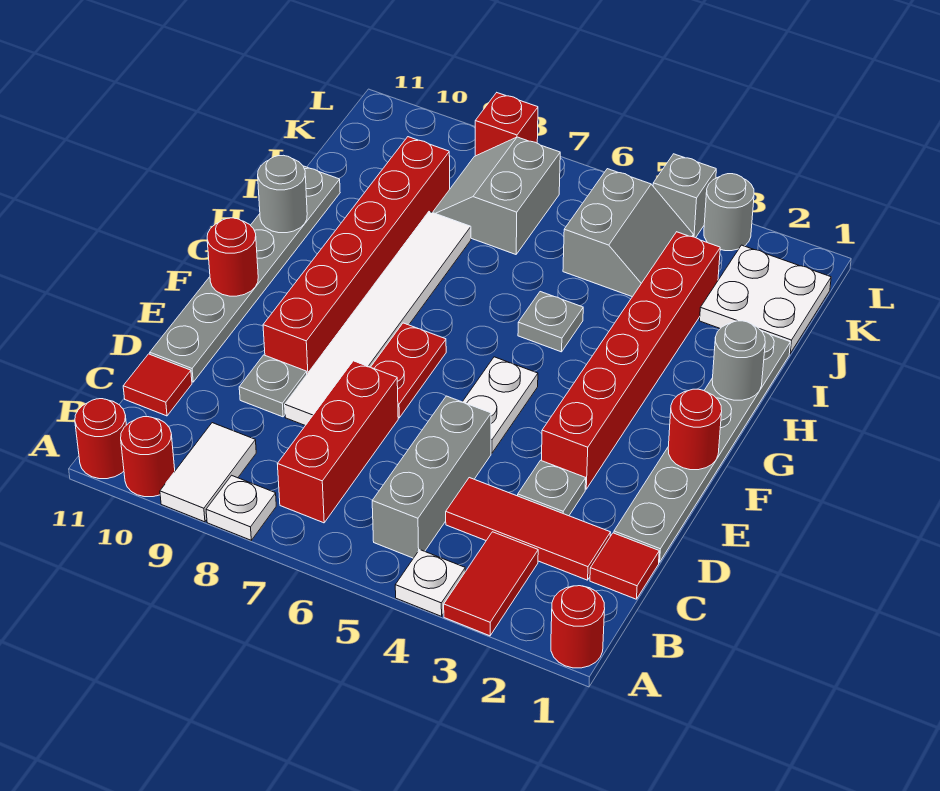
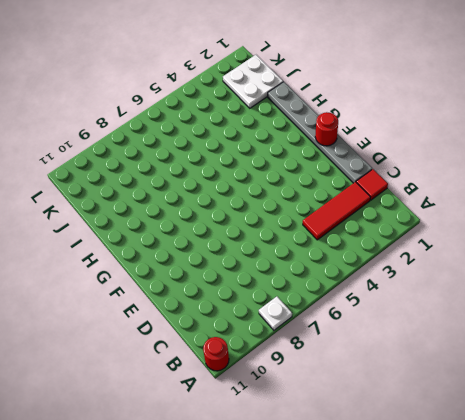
none -> red 1x1 round brick [551,586,605,668]
none -> red 1x2 tile [444,532,538,636]
none -> white 1x1 plate [395,550,465,616]
none -> white 1x2 tile [160,423,256,522]

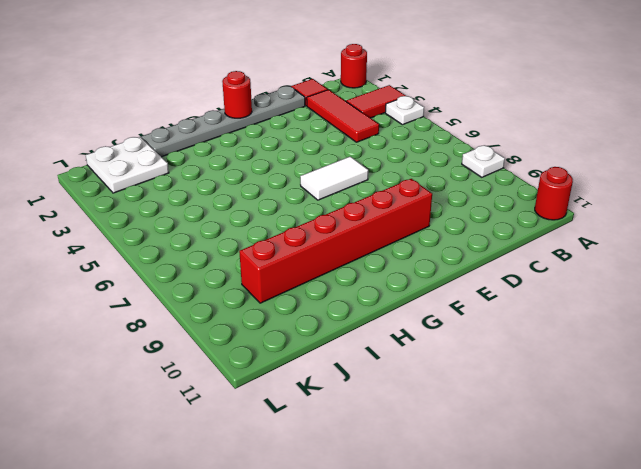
white 1x2 tile [300,156,368,200] -> white 1x2 tile moved to [160,423,256,522]
none -> red 1x1 round brick [121,417,175,497]
none -> grey 1x3 brick [372,396,491,558]
none -> red 1x3 brick [278,361,398,523]
none -> red 1x1 tile [123,354,192,416]

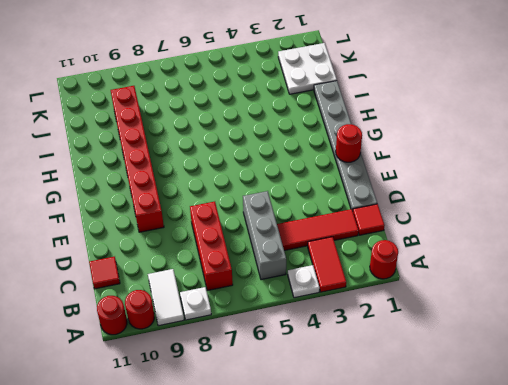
none -> grey 1x1 plate [518,460,586,516]
none -> white 1x6 tile [285,212,471,425]
none -> grey 1x1 plate [239,355,307,417]
none -> grey 1x6 plate [150,166,340,382]

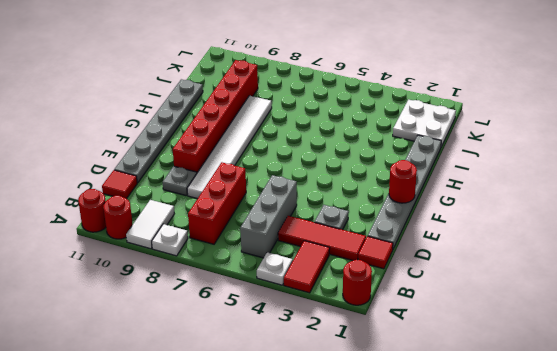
none -> red 1x6 brick [541,232,720,489]
none -> white 1x2 plate [463,357,538,453]
none -> red 1x2 plate [371,323,446,418]
none -> grey 1x1 plate [518,292,583,352]

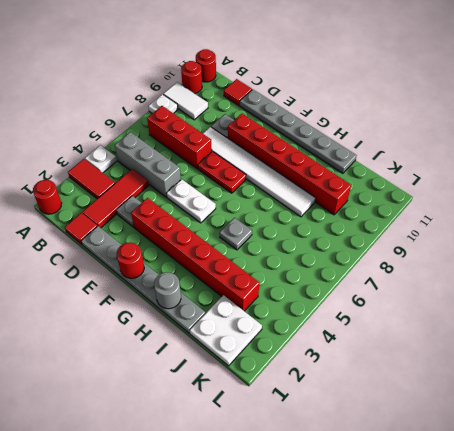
none -> grey 2x2 slope [563,169,693,297]
none -> grey 2x2 slope [433,137,560,254]
none -> grey 1x1 round brick [704,174,754,251]
none -> grey 1x1 brick [653,154,716,238]

